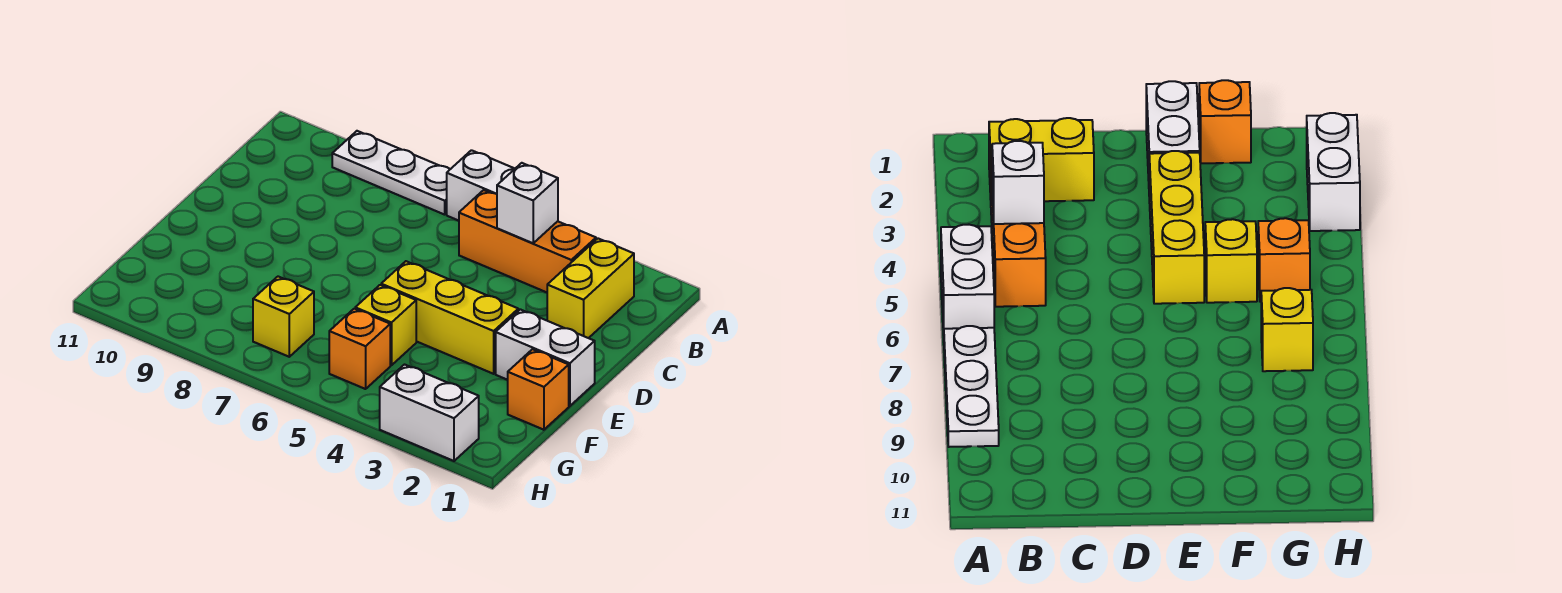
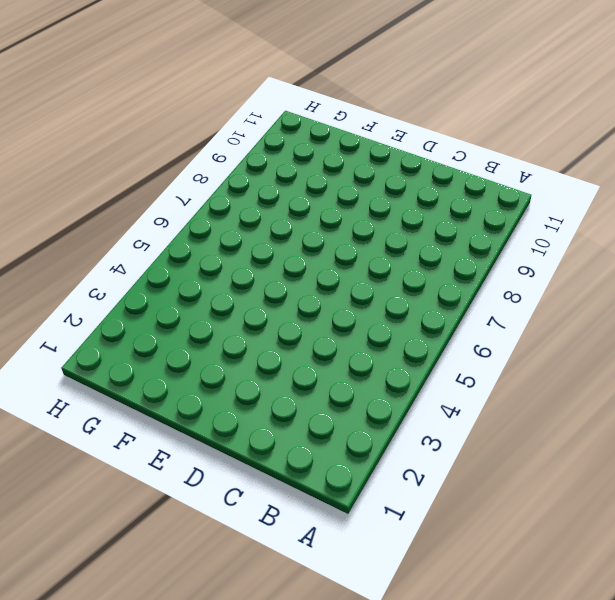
none -> white 1x2 brick [447,150,515,221]
none -> white 1x3 plate [332,131,450,215]
none -> yellow 1x2 brick [547,239,634,338]

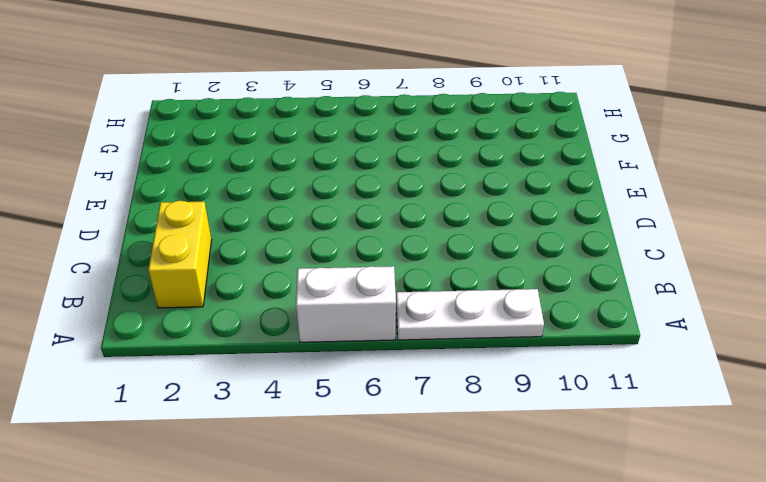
none -> orange 1x3 brick [459,190,596,292]
none -> white 1x2 brick [496,309,595,406]
none -> yellow 1x3 brick [381,261,518,374]

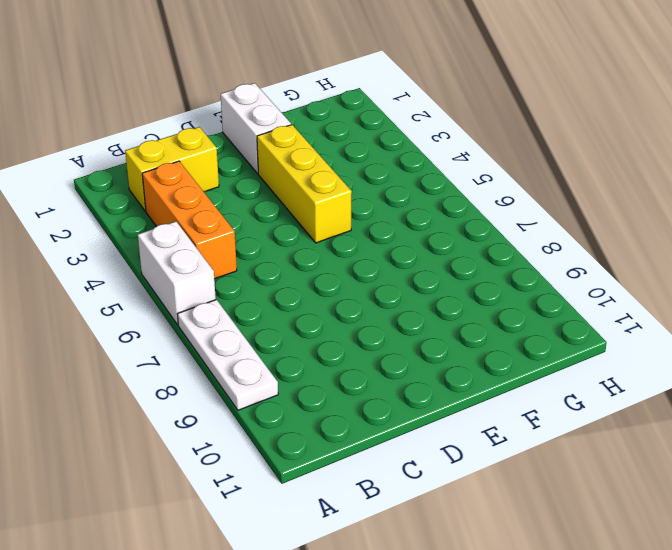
none -> orange 1x1 brick [508,349,569,430]
none -> yellow 1x1 brick [355,285,416,365]
none -> orange 1x1 brick [329,309,390,389]

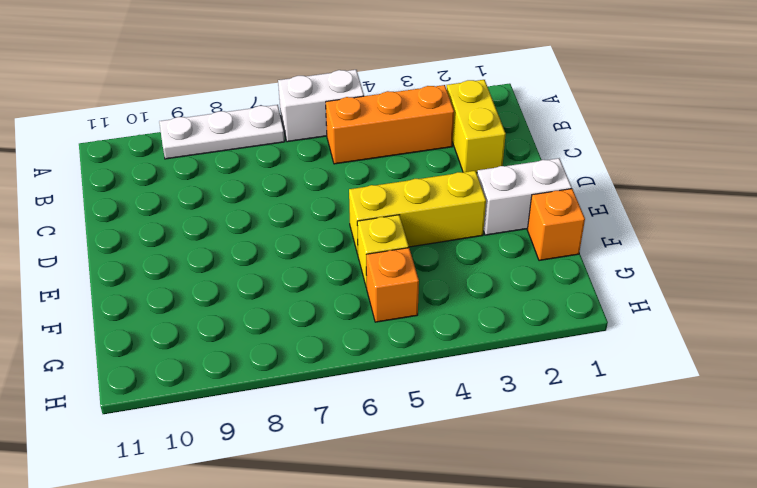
none -> yellow 1x1 brick [253,277,314,357]
none -> white 1x2 brick [380,365,479,461]
none -> white 1x1 brick [497,163,558,243]

